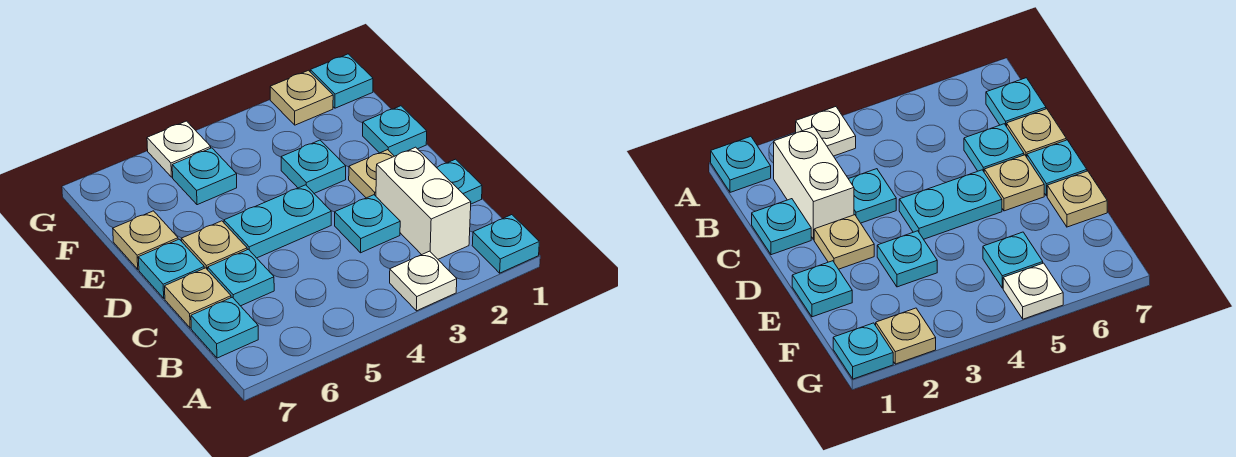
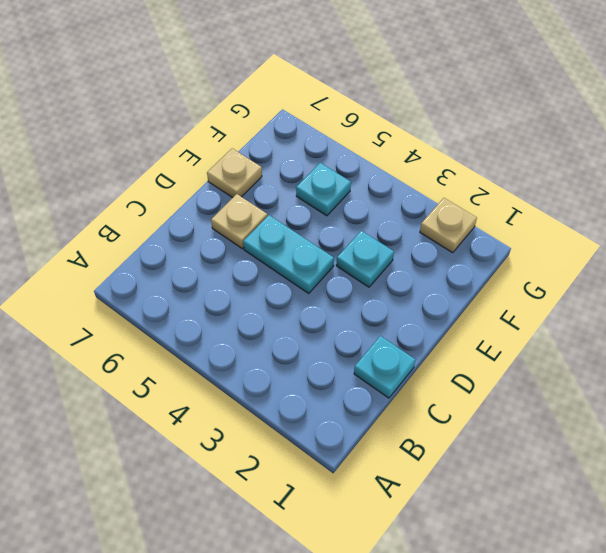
none -> cyan 1x1 plate [472,215,539,273]
none -> white 1x1 plate [390,251,457,311]
none -> white 1x2 brick [376,147,471,259]

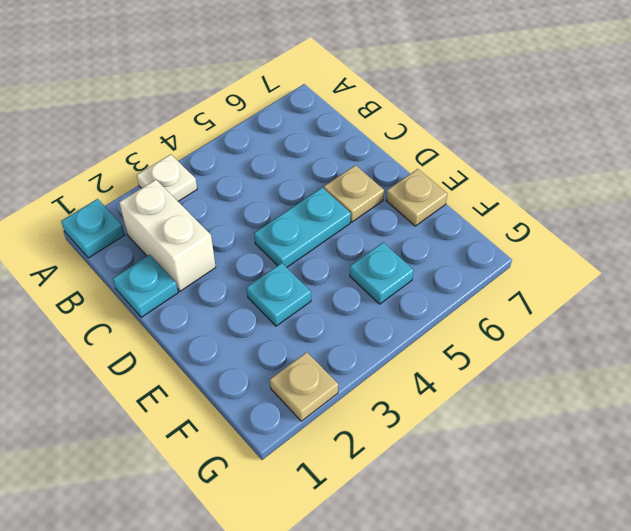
none -> cyan 1x1 plate [191,297,258,358]
none -> cyan 1x1 plate [335,195,400,253]
none -> cyan 1x1 plate [208,249,274,306]

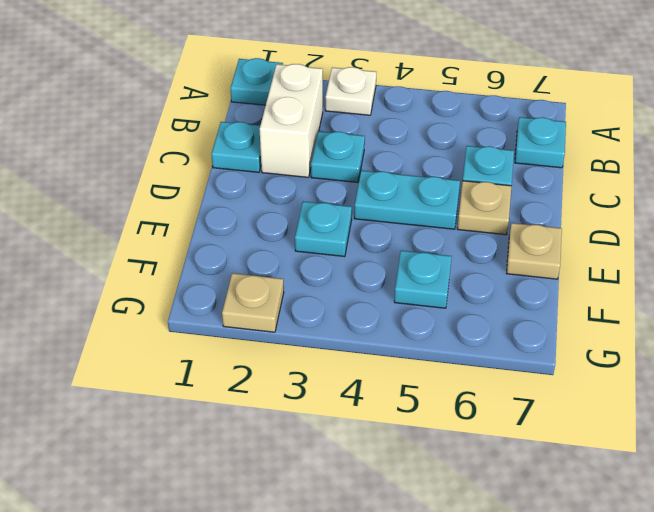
none -> tan 1x1 plate [165,268,231,328]
none -> tan 1x1 plate [349,150,394,198]
none -> cyan 1x1 plate [138,239,204,298]

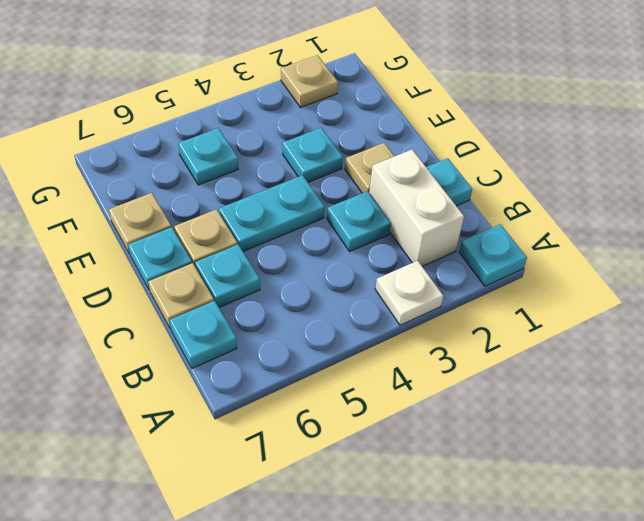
none -> cyan 1x1 plate [363,106,427,156]
none -> cyan 1x1 plate [310,54,373,108]
none -> white 1x1 plate [147,121,211,177]

